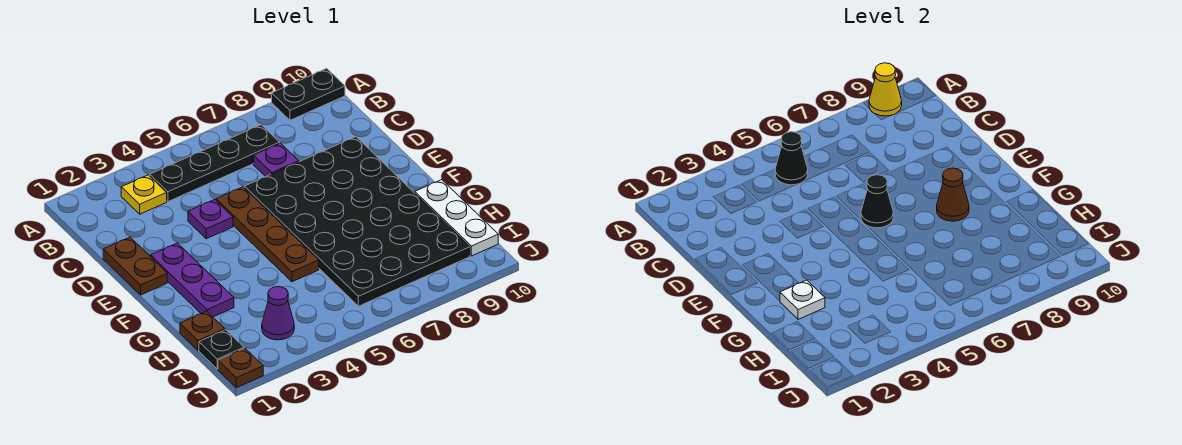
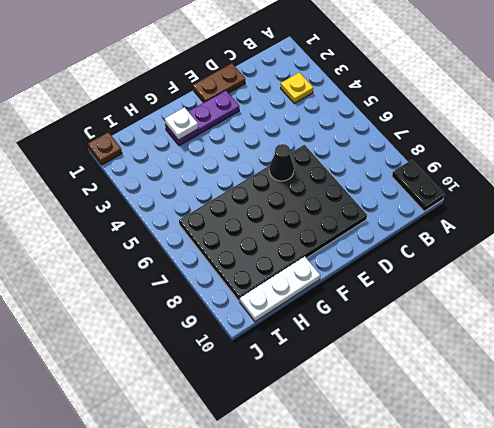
none -> black 1x4 plate [150,125,280,202]
none -> purple 1x1 plate [254,143,299,177]
none -> purple 1x1 plate [188,199,233,239]

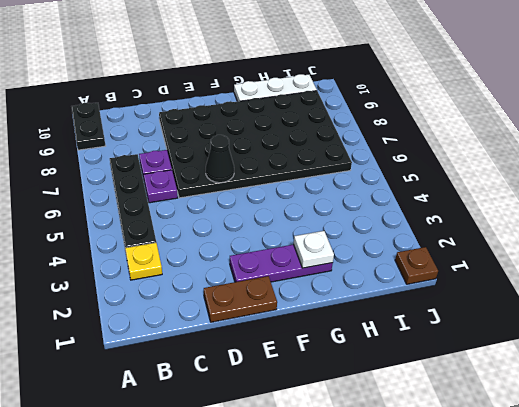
purple 1x1 plate [144,170,178,203] -> purple 1x1 plate moved to [188,199,233,239]
none -> brown 1x4 plate [216,187,319,282]
none -> brown 1x1 plate [180,311,225,351]
none -> black 1x1 plate [199,330,244,369]

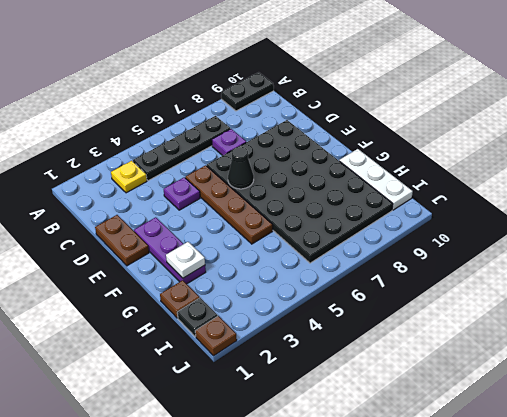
none -> purple 1x1 cone [262,287,294,340]
none -> yellow 1x1 cone [869,63,902,116]
none -> black 1x1 cone [775,132,808,185]

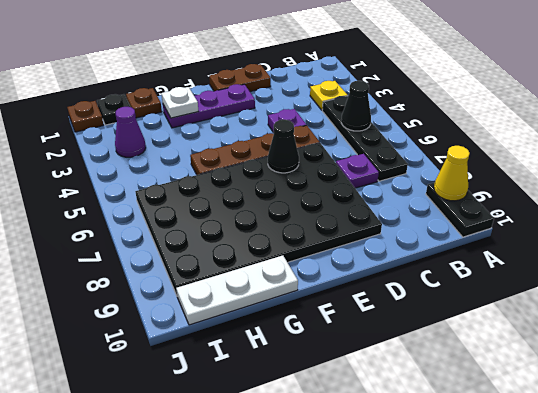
none -> brown 1x1 cone [937,168,969,221]

